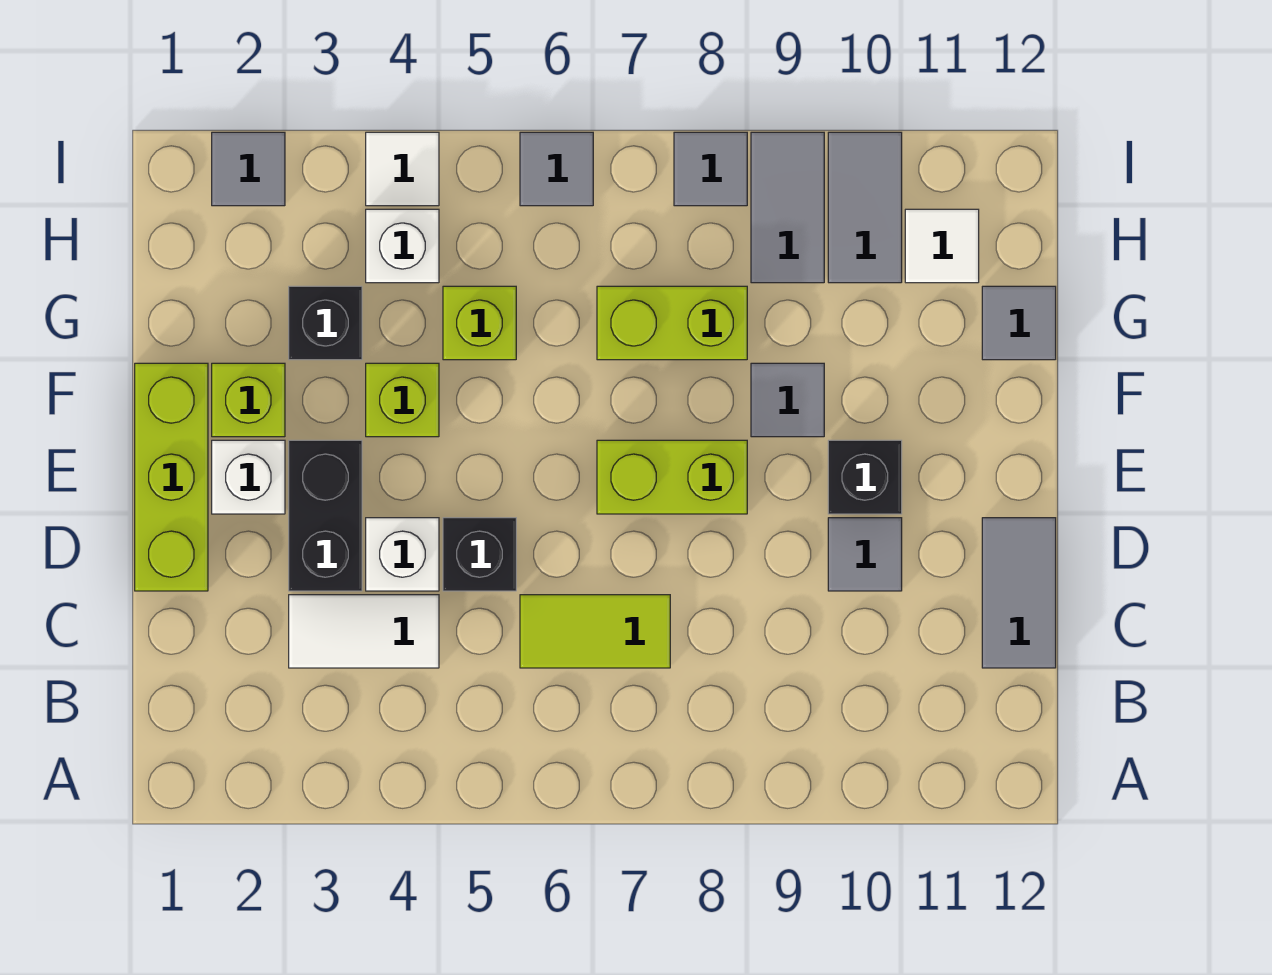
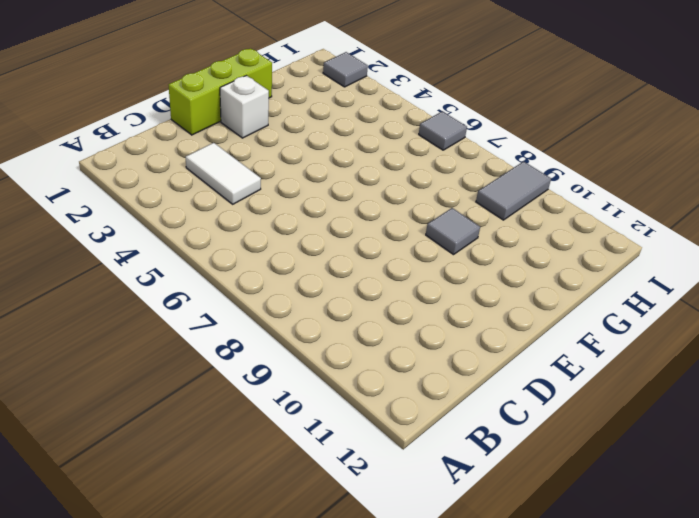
none -> lime 1x2 tile [520,595,670,668]
none -> grey 1x2 tile [982,518,1056,668]
none -> black 1x2 brick [289,440,362,591]

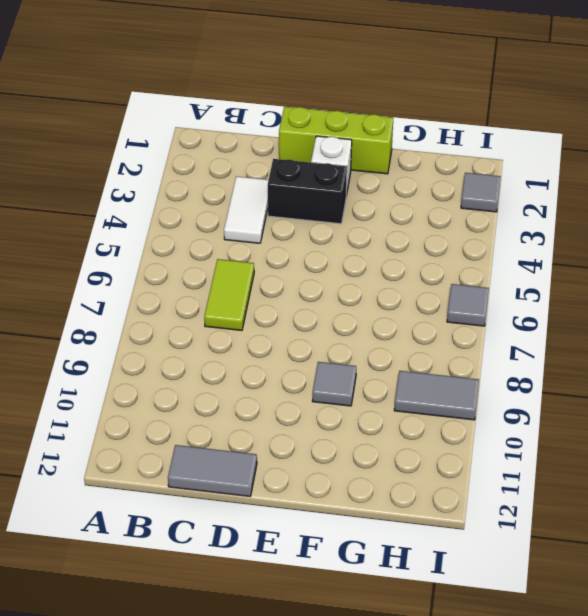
none -> white 1x1 brick [366,518,439,591]
none -> black 1x1 brick [443,518,516,591]
none -> grey 1x1 tile [828,518,902,591]

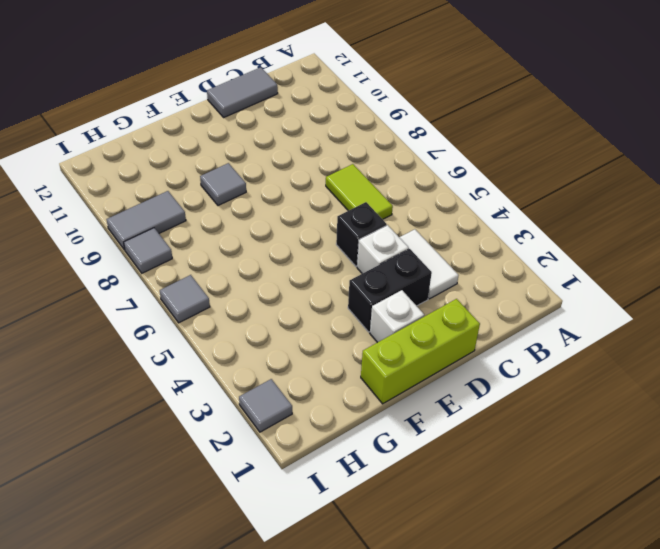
none -> grey 1x1 tile [828,518,902,591]
none -> lime 1x2 brick [597,440,747,514]
none -> black 1x1 brick [828,440,902,514]

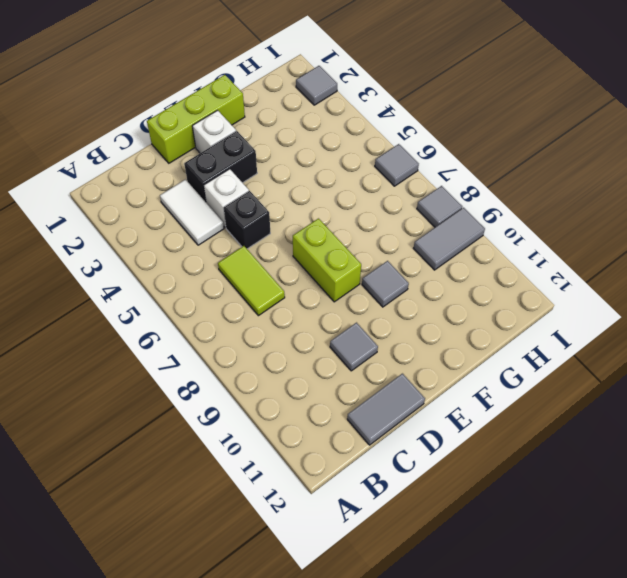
none -> black 1x1 brick [828,440,902,514]
none -> lime 1x1 brick [212,363,285,437]
none -> lime 1x1 brick [366,363,439,437]

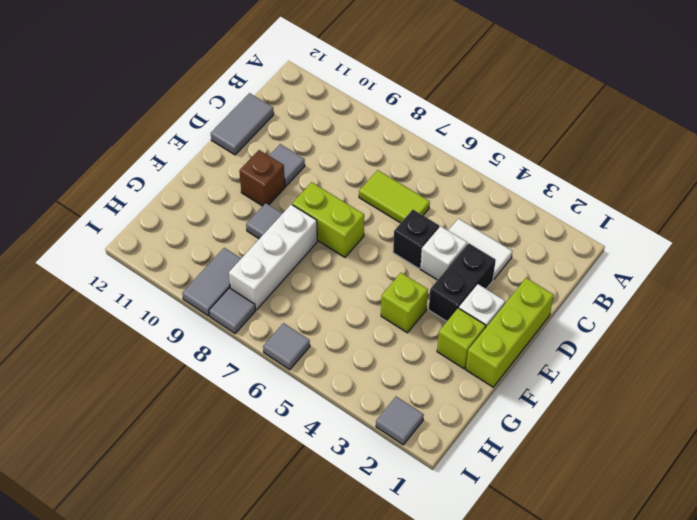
brown 1x1 brick [239,150,285,206] -> black 1x1 brick [828,440,902,514]
white 1x3 brick [229,204,317,310] -> lime 1x2 brick [597,286,747,360]
none -> black 1x1 brick [289,286,362,360]
none -> lime 1x1 brick [443,286,516,360]
none -> grey 1x1 tile [982,286,1056,360]

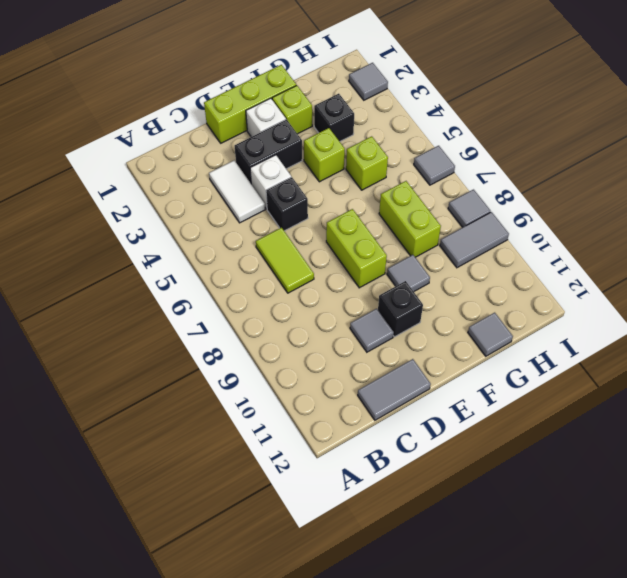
none -> white 1x1 brick [366,209,439,283]
none -> grey 1x2 tile [828,132,902,283]
none -> white 1x1 tile [905,209,979,283]

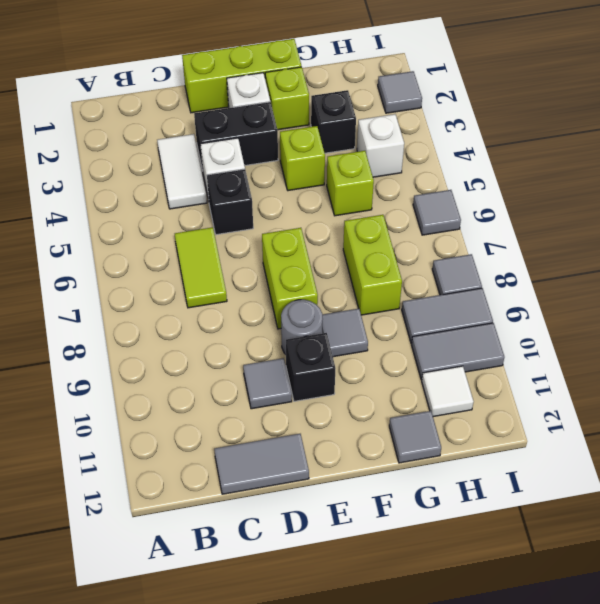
grey 1x1 round brick [281,300,322,354] -> none
none -> white 1x1 tile [366,132,439,206]

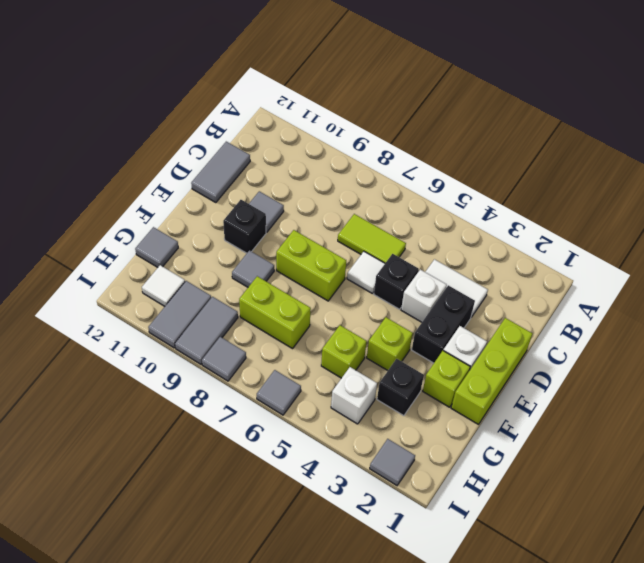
white 1x1 tile [347,251,385,294] -> white 1x1 tile moved to [366,132,439,206]

